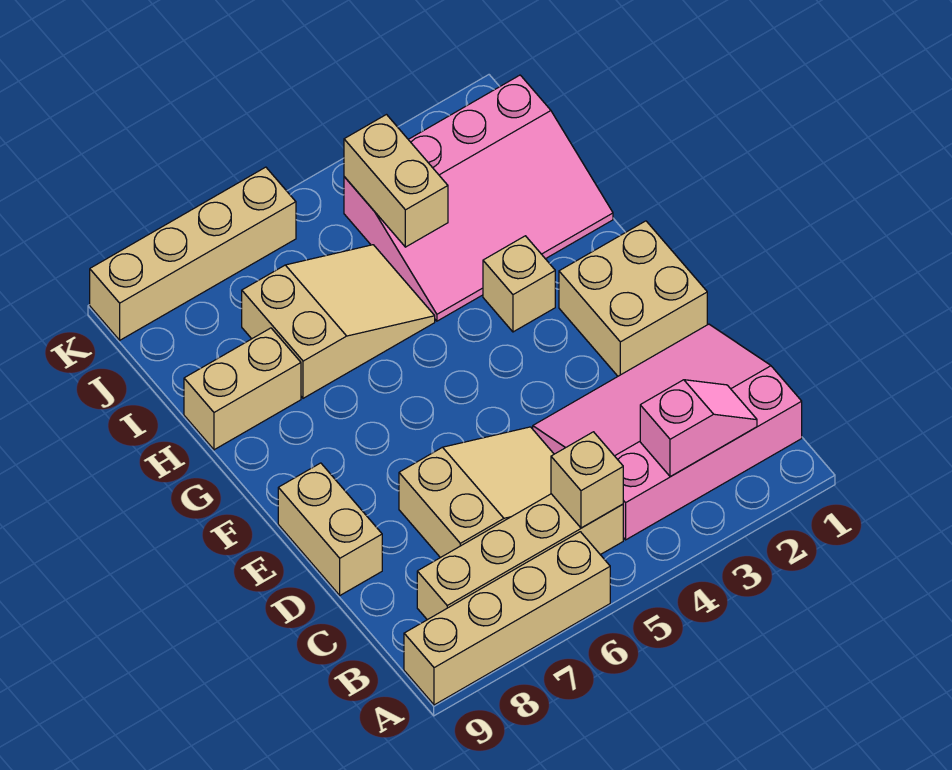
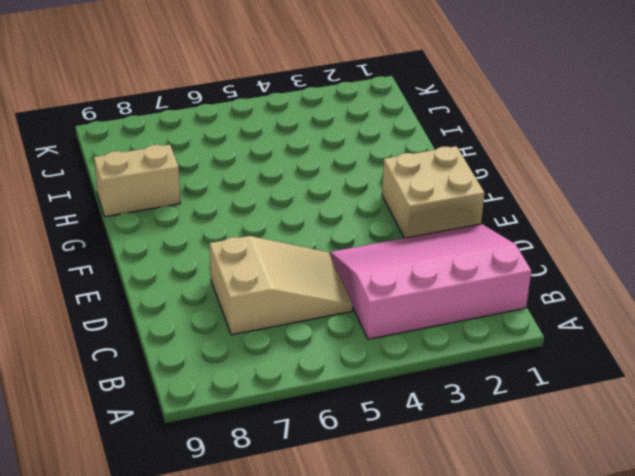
none -> tan 1x4 brick [404,532,610,705]
none -> tan 1x4 brick [417,494,623,620]
none -> tan 1x2 brick [278,463,382,595]

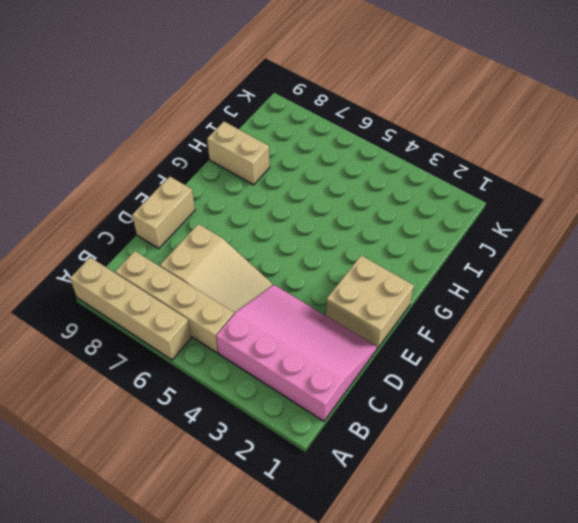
none -> tan 1x1 brick [483,236,555,332]
none -> pink 3x4 slope [344,75,613,321]
none -> tan 2x3 slope [242,245,435,398]

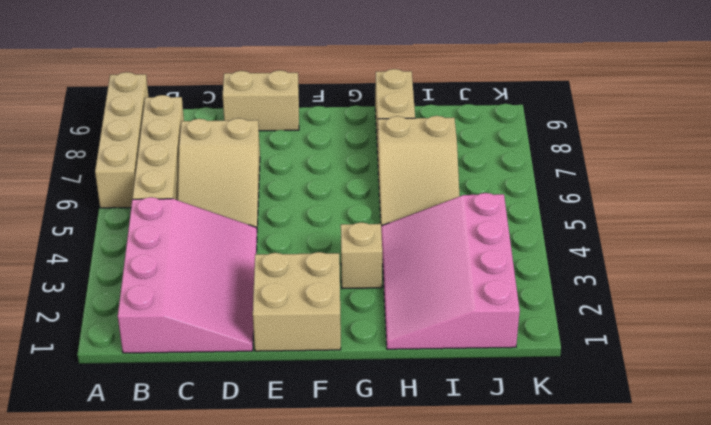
none -> tan 1x4 brick [90,167,296,340]
none -> pink 1x2 slope [640,380,757,477]
none -> tan 1x1 brick [551,432,623,528]

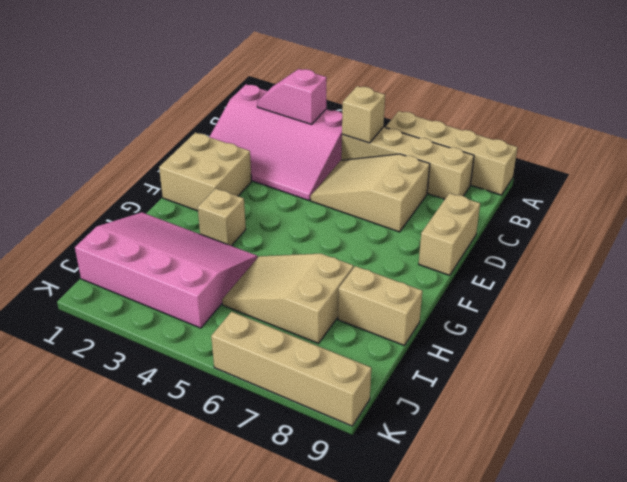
none -> tan 1x2 brick [344,115,448,247]

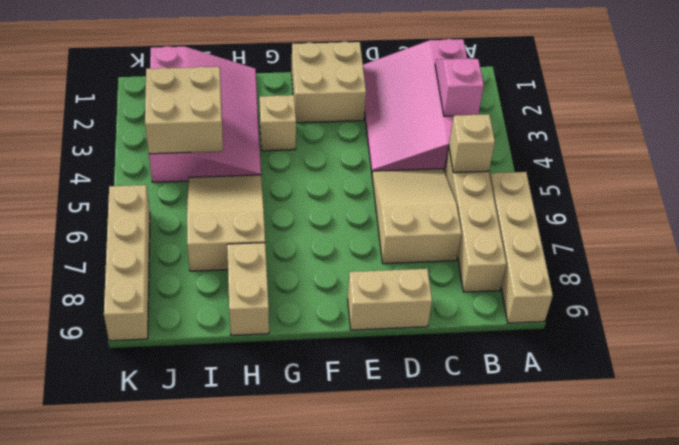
tan 2x2 brick [145,67,223,154] -> tan 1x2 brick [344,115,448,247]

